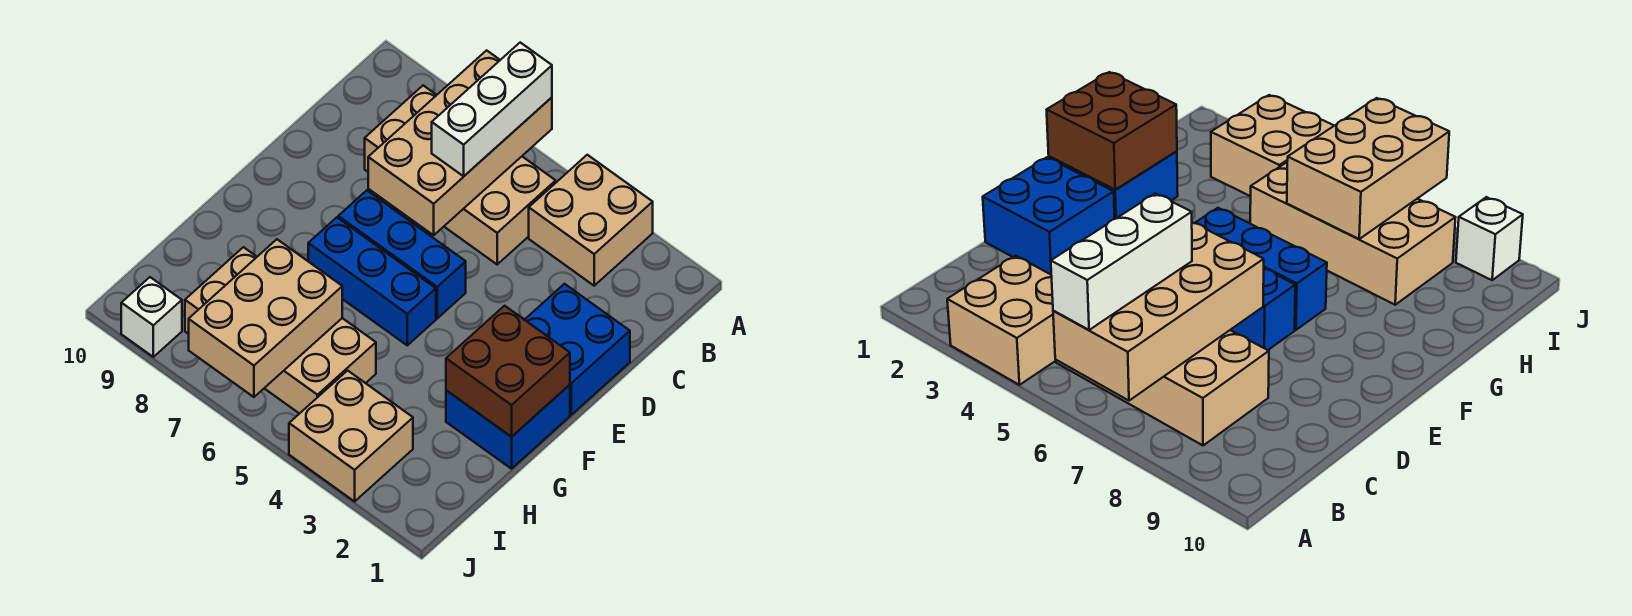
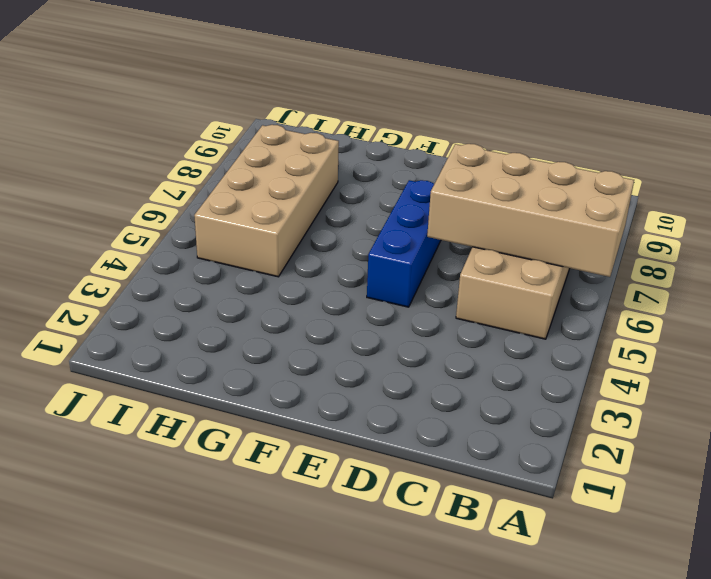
none -> tan 2x2 brick [529,155,653,286]
none -> blue 2x2 brick [525,284,630,415]
none -> blue 2x2 brick [446,385,570,469]

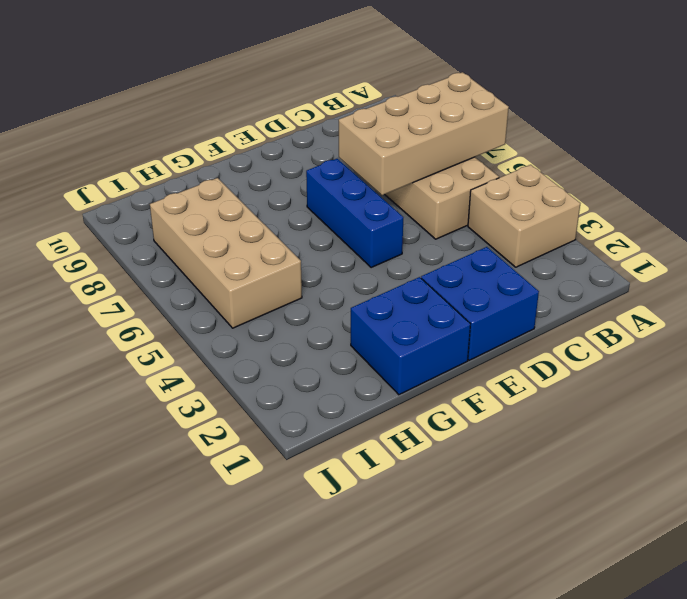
none -> blue 1x3 brick [308,217,436,345]
none -> tan 2x2 brick [289,371,413,501]
none -> white 1x1 brick [121,277,182,357]

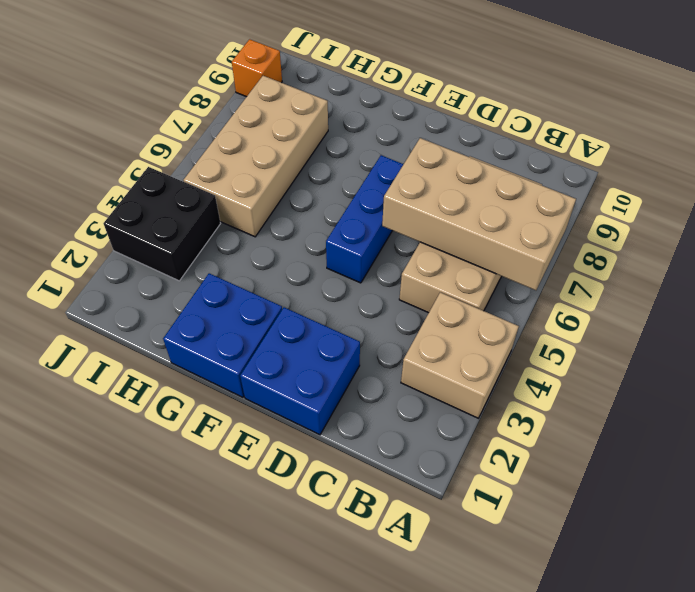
black 2x2 brick [104,167,221,281] -> tan 2x2 brick [289,371,413,501]
orange 1x1 brick [232,39,282,97] -> white 1x1 brick [121,277,182,357]
none -> blue 1x3 brick [308,217,436,345]
none -> brown 2x2 brick [446,306,570,437]
none -> tan 2x3 brick [189,239,342,397]

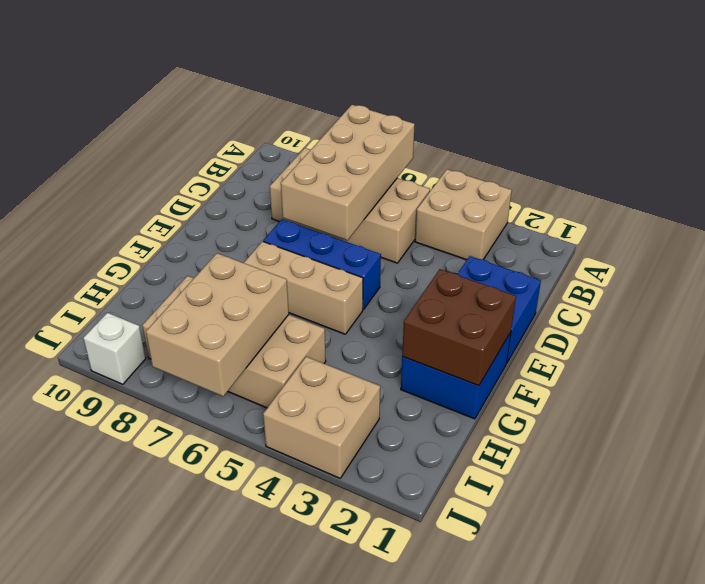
tan 1x3 brick [244,241,363,334] -> blue 1x3 brick [308,217,436,345]
none -> white 1x3 brick [432,43,552,176]

